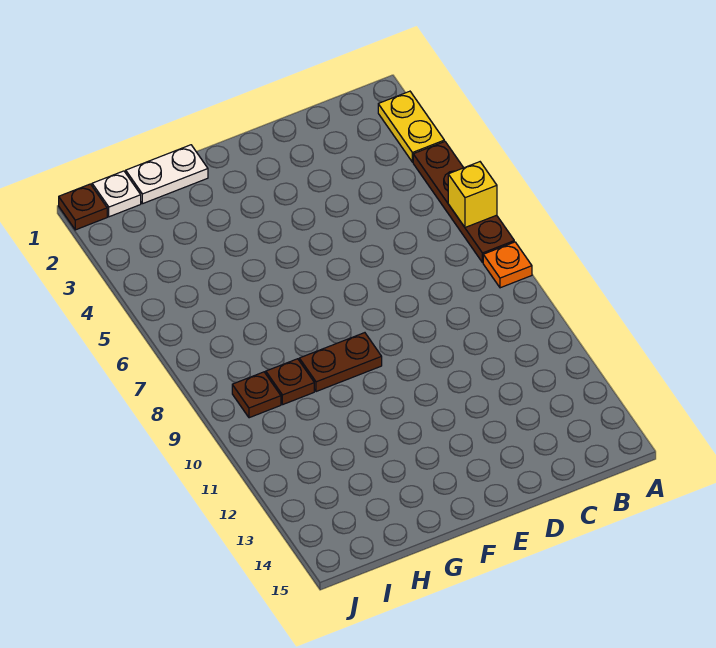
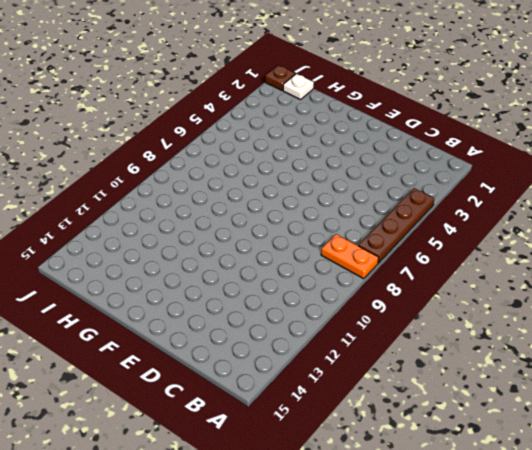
orange 1x2 plate [321,234,379,279] -> orange 1x1 plate [483,242,532,288]
none -> yellow 1x2 plate [378,91,444,162]
none -> brown 1x2 plate [299,333,382,392]

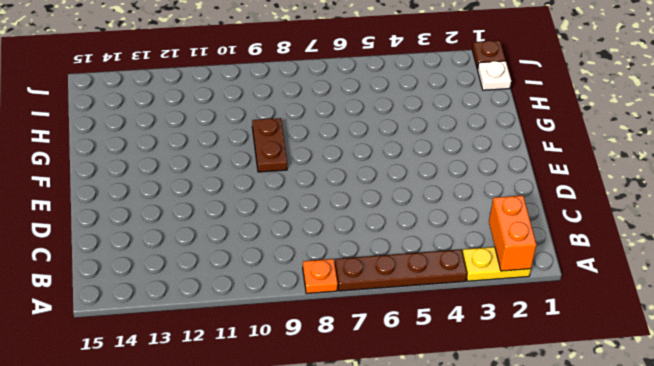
orange 1x2 brick [489,196,536,271] -> none
none -> white 1x2 plate [126,145,208,204]
none -> brown 1x1 plate [266,359,314,405]

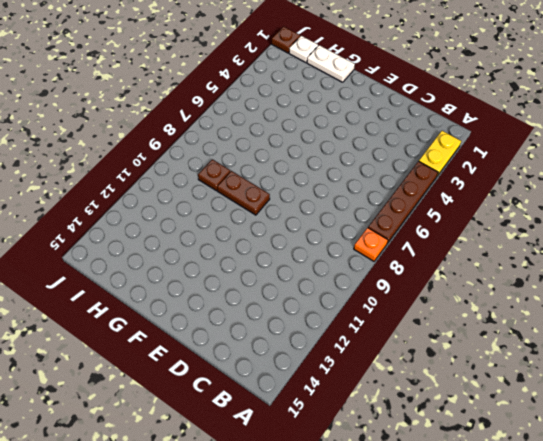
none -> brown 1x1 plate [232,372,281,418]
none -> yellow 1x1 brick [448,162,497,227]

